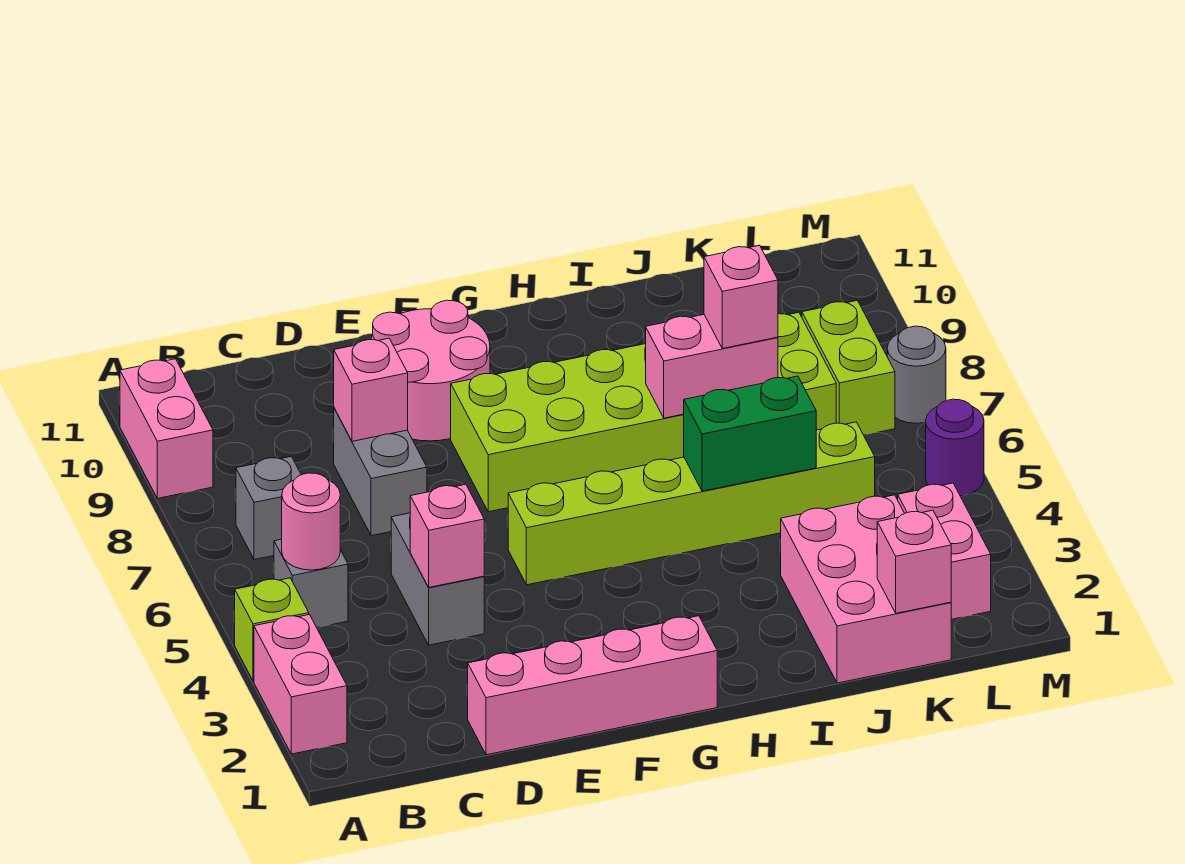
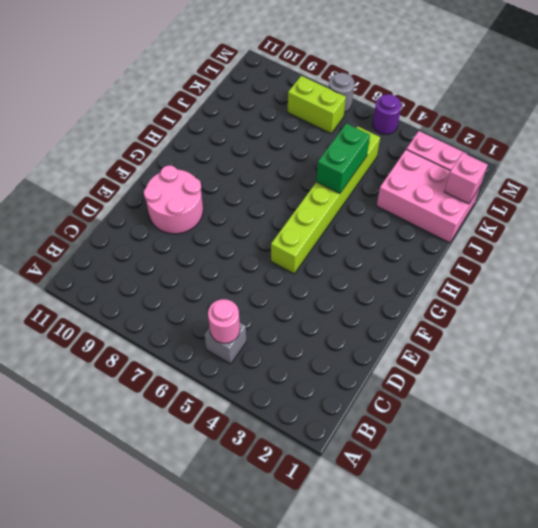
none -> pink 1x2 brick [254,614,347,754]
none -> lime 1x1 brick [235,578,309,681]
none -> pink 1x2 brick [120,359,213,498]

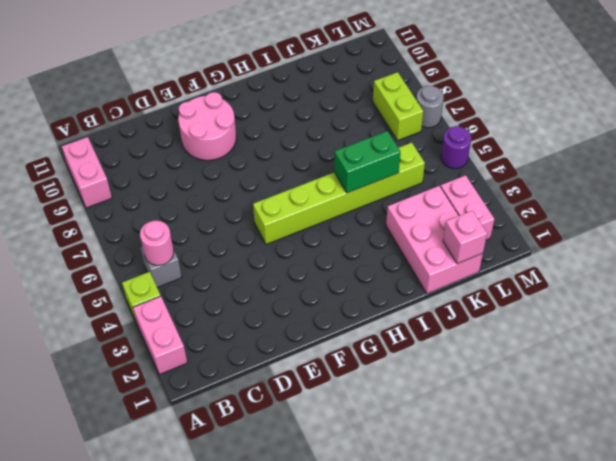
none -> grey 1x1 brick [236,456,301,560]
none -> pink 1x4 brick [468,616,717,755]
none -> grey 1x2 brick [391,513,484,645]

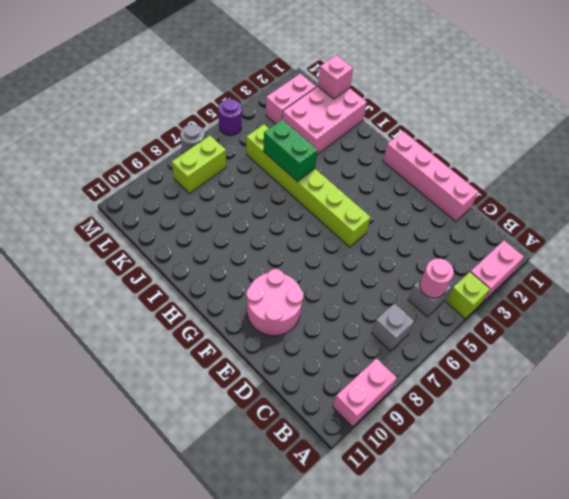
none -> grey 1x2 brick [391,513,484,645]
none -> grey 1x2 brick [334,408,427,536]
none -> lime 2x6 brick [451,312,836,512]

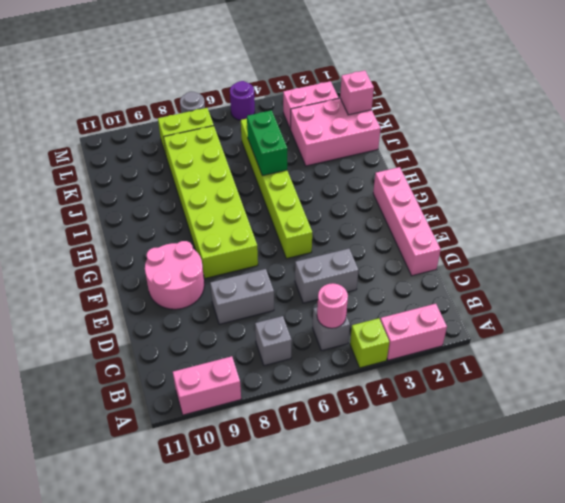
none -> pink 1x1 brick [410,484,484,587]
none -> pink 1x1 brick [334,338,408,441]
none -> pink 1x2 brick [646,315,778,418]

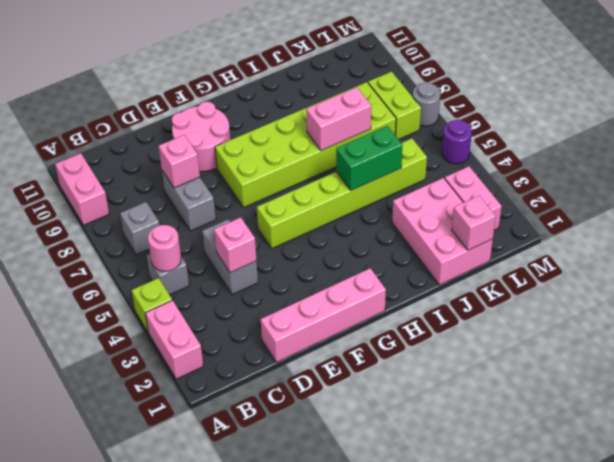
none -> pink 1x1 brick [704,245,778,349]

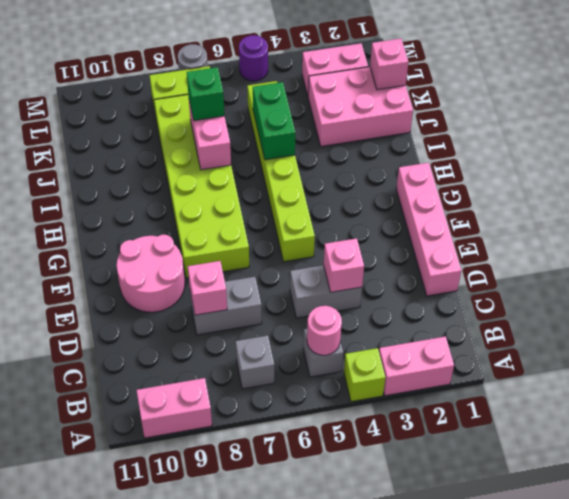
green 1x1 brick [187,67,224,121] -> pink 1x1 brick [704,245,778,349]

